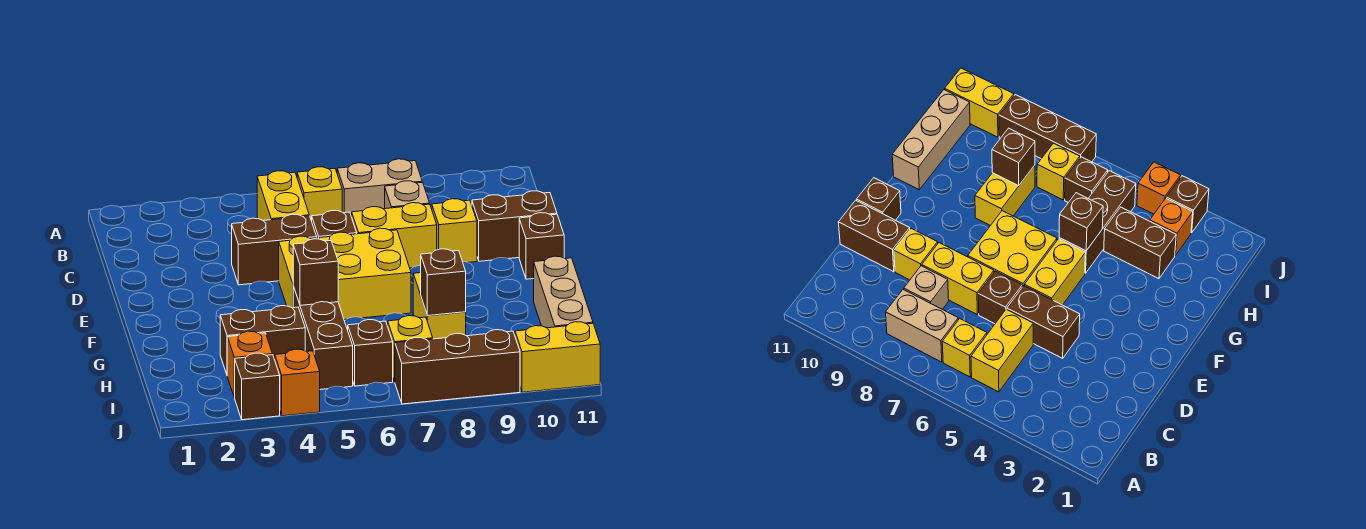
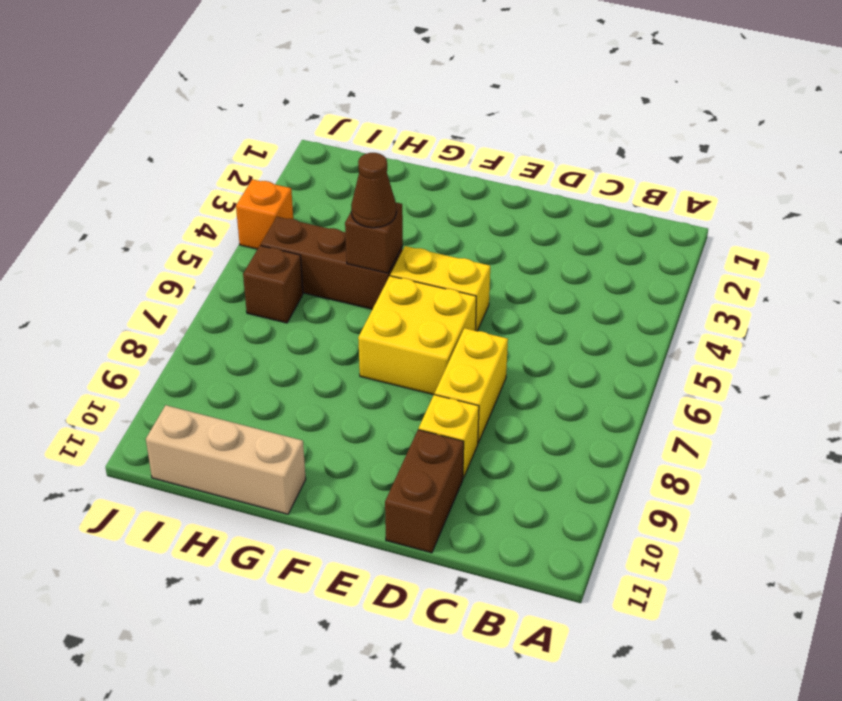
brown 1x1 cone [351,153,396,228] -> none
none -> yellow 1x2 brick [257,171,309,221]
none -> yellow 1x1 brick [297,167,342,221]
none -> tan 1x2 brick [337,159,422,217]

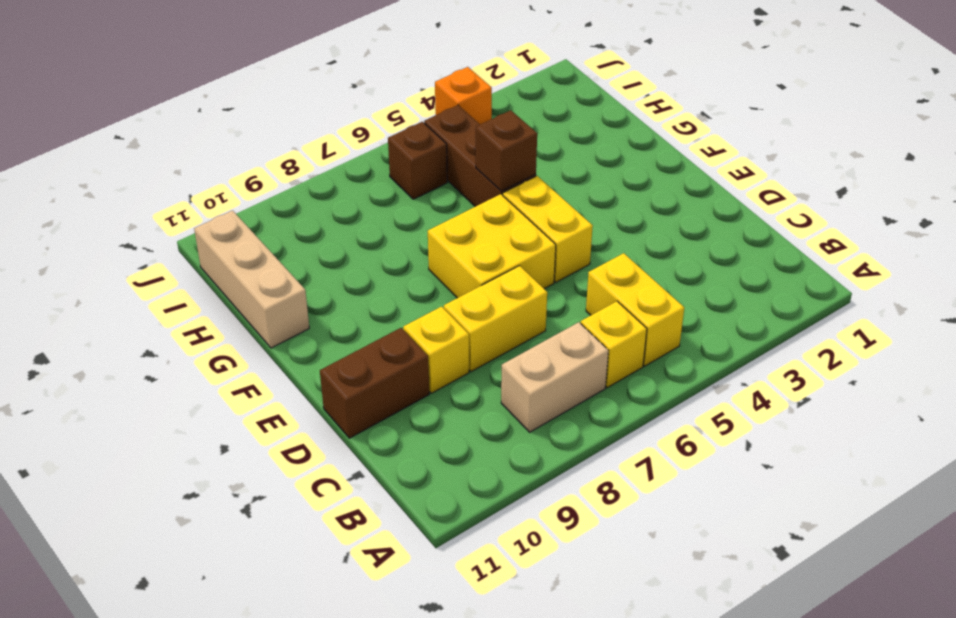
none -> tan 1x1 brick [385,181,430,209]
none -> brown 1x2 brick [232,214,317,285]
none -> brown 1x1 brick [312,211,357,239]

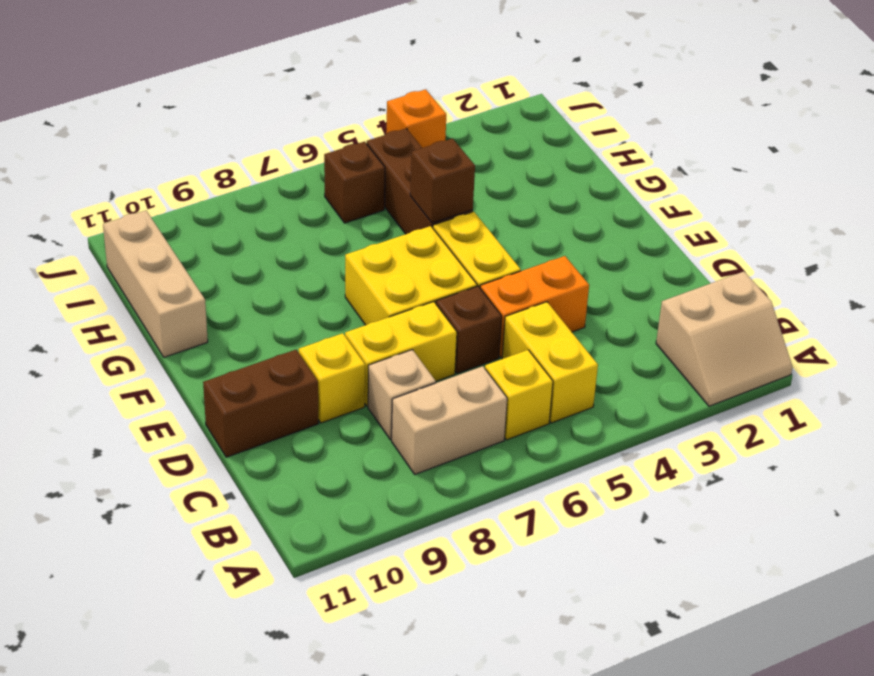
tan 2x2 slope [656,272,793,406] -> none
orange 1x2 brick [480,256,589,358] -> brown 1x2 brick [232,214,317,285]
none -> brown 1x1 brick [519,213,564,279]
none -> yellow 1x2 brick [413,273,466,339]
none -> brown 1x2 brick [220,306,305,374]

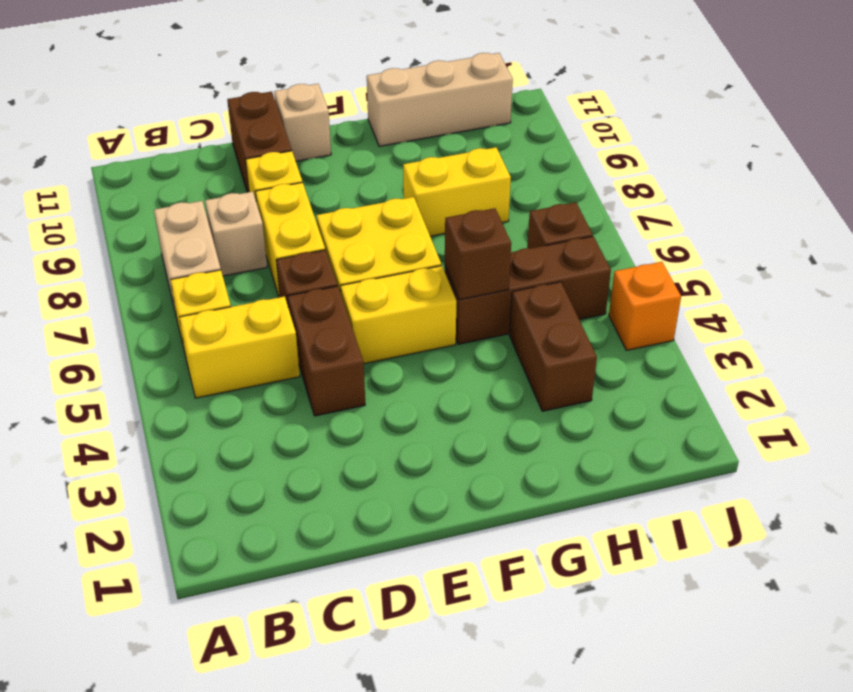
tan 1x1 brick [274,84,331,161] -> brown 1x1 brick [519,213,564,279]
none -> orange 1x1 brick [227,331,272,398]
none -> yellow 1x1 brick [388,316,433,382]
none -> brown 1x1 brick [235,353,280,420]

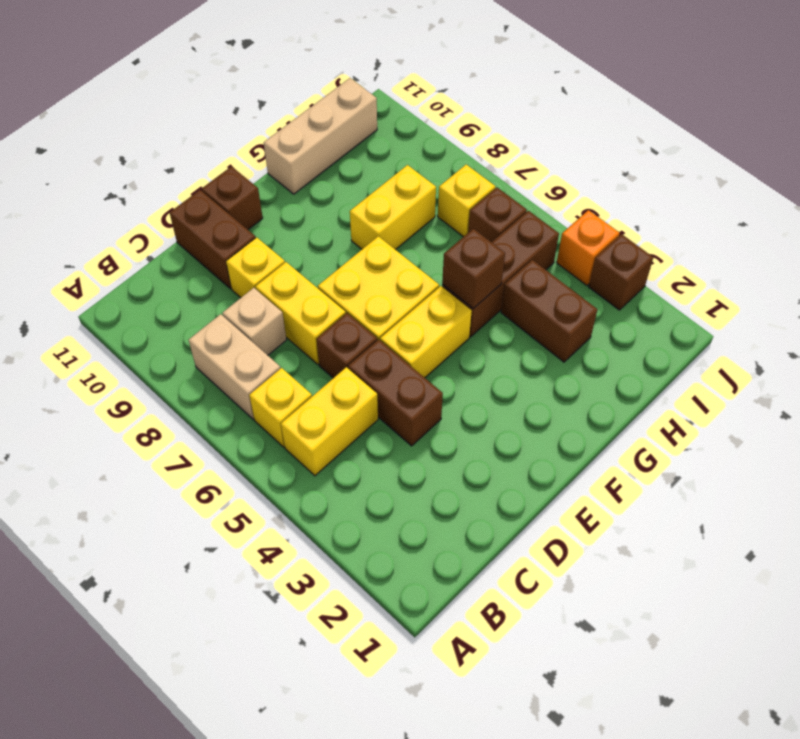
none -> orange 1x1 brick [227,331,272,398]
none -> brown 1x3 brick [395,330,520,404]
none -> yellow 1x2 brick [515,322,600,392]

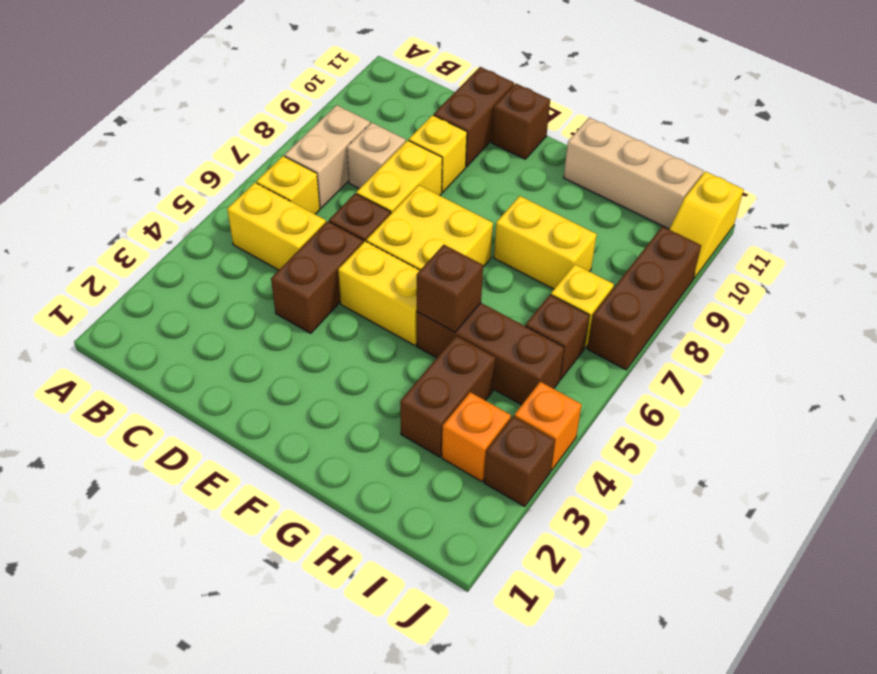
yellow 1x2 slope [669,171,744,279] -> yellow 1x2 brick [515,322,600,392]
none -> brown 1x1 brick [421,249,466,316]

